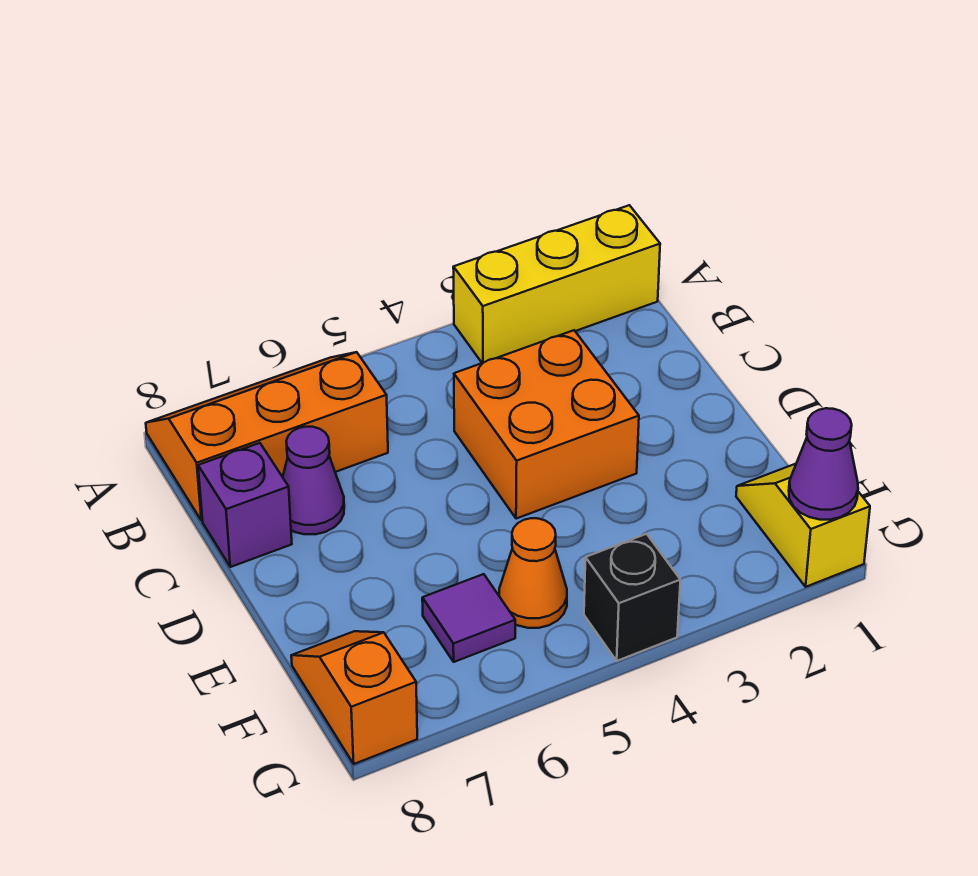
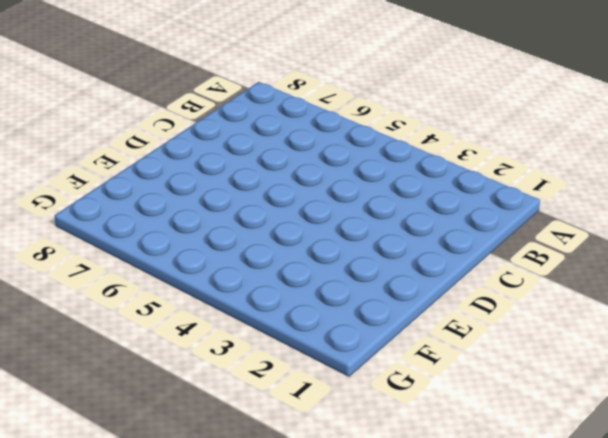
none -> yellow 1x3 brick [453,205,660,363]
none -> orange 2x3 slope [146,352,388,521]

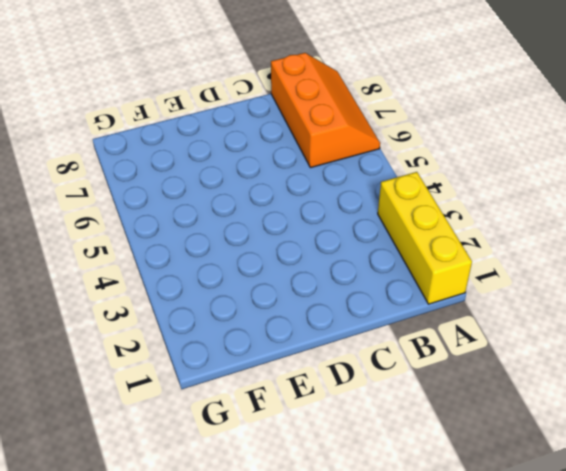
none -> orange 2x2 brick [454,330,639,519]
none -> purple 1x1 cone [283,427,344,534]

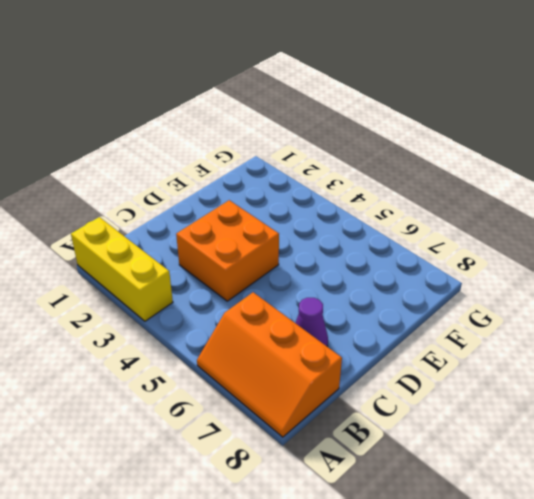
none -> purple 1x1 brick [198,443,292,567]
none -> yellow 1x2 slope [736,464,870,587]

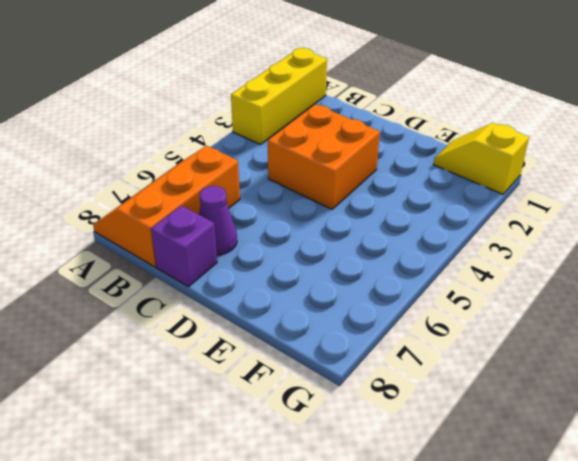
none -> orange 1x1 cone [499,518,567,628]
none -> purple 1x1 tile [422,574,515,662]

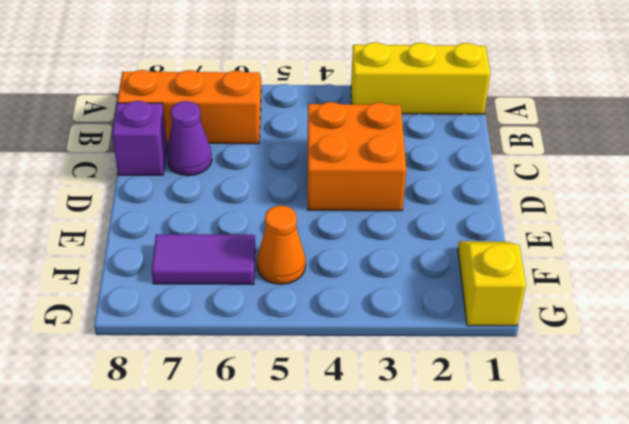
purple 1x2 tile [152,234,255,284] -> purple 1x1 tile [422,574,515,662]
none -> orange 1x2 slope [291,631,417,764]
none -> black 1x1 brick [584,534,680,661]

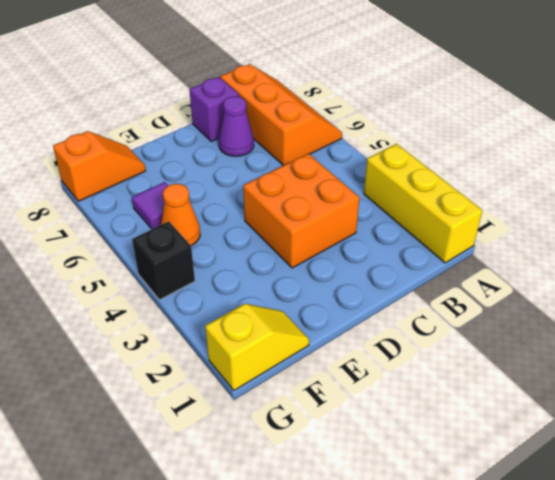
none -> purple 1x1 cone [789,408,858,520]

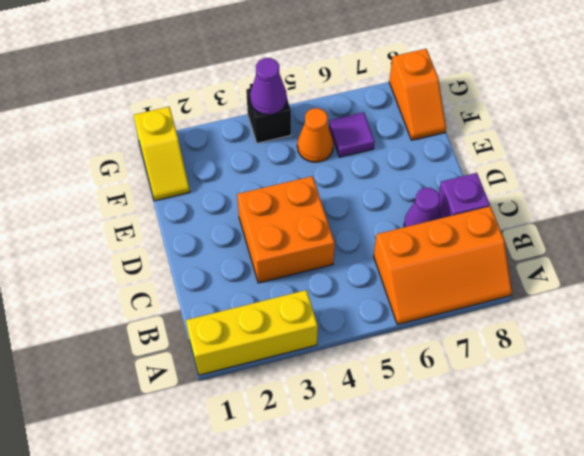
purple 1x1 cone [250,58,287,115] -> purple 1x1 cone moved to [789,408,858,520]

